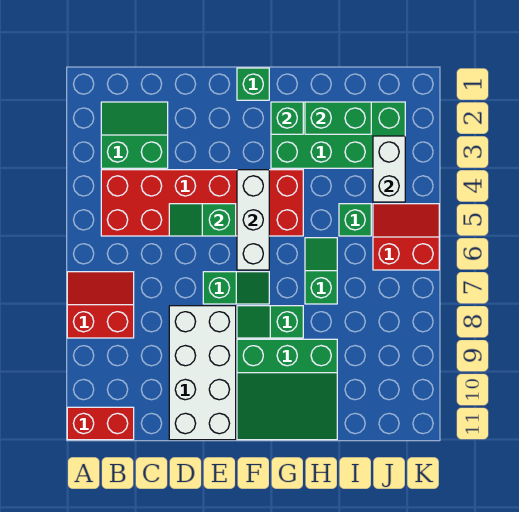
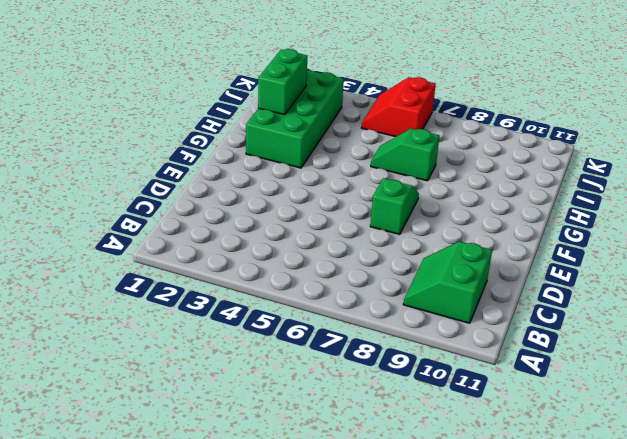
green 2x2 slope [403,241,492,323] -> green 2x2 slope moved to [101,102,168,168]
none -> red 2x2 slope [67,272,134,338]
none -> red 1x2 brick [67,407,134,440]
none -> red 2x6 brick [101,170,303,236]

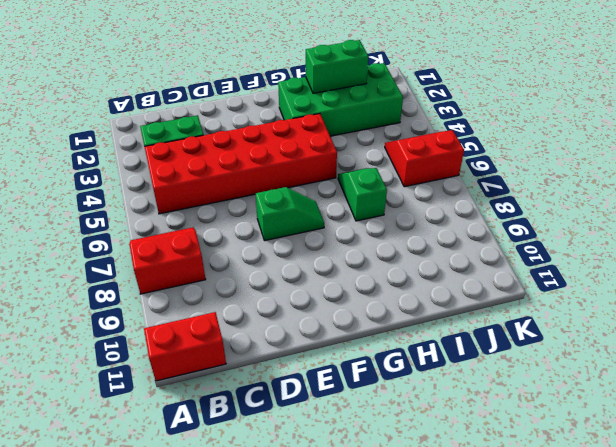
none -> white 2x4 brick [169,306,236,440]
none -> green 1x1 brick [237,68,269,100]
none -> green 1x2 slope [237,306,303,338]

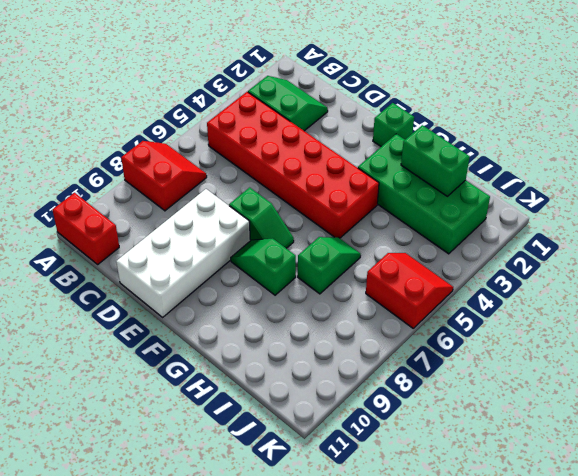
none -> green 3x3 slope [237,339,337,440]
none -> green 1x1 brick [339,204,371,236]
none -> green 1x2 slope [169,204,236,236]

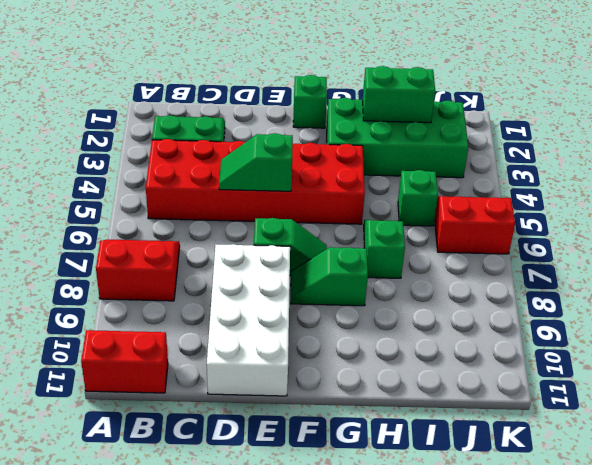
none -> green 3x3 slope [237,339,337,440]
none -> white 1x3 brick [237,170,269,270]
none -> green 1x1 brick [271,102,303,134]

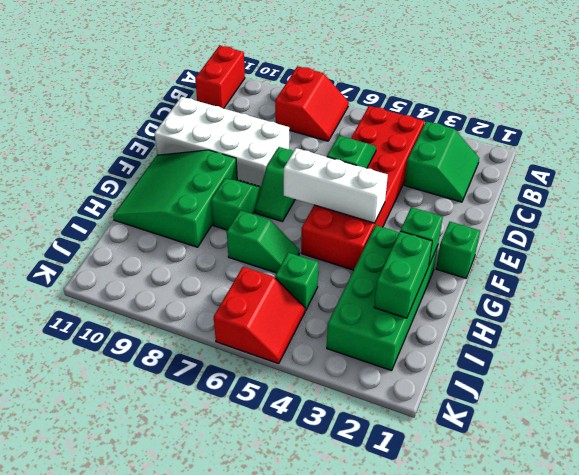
none -> white 1x2 brick [373,136,405,202]

